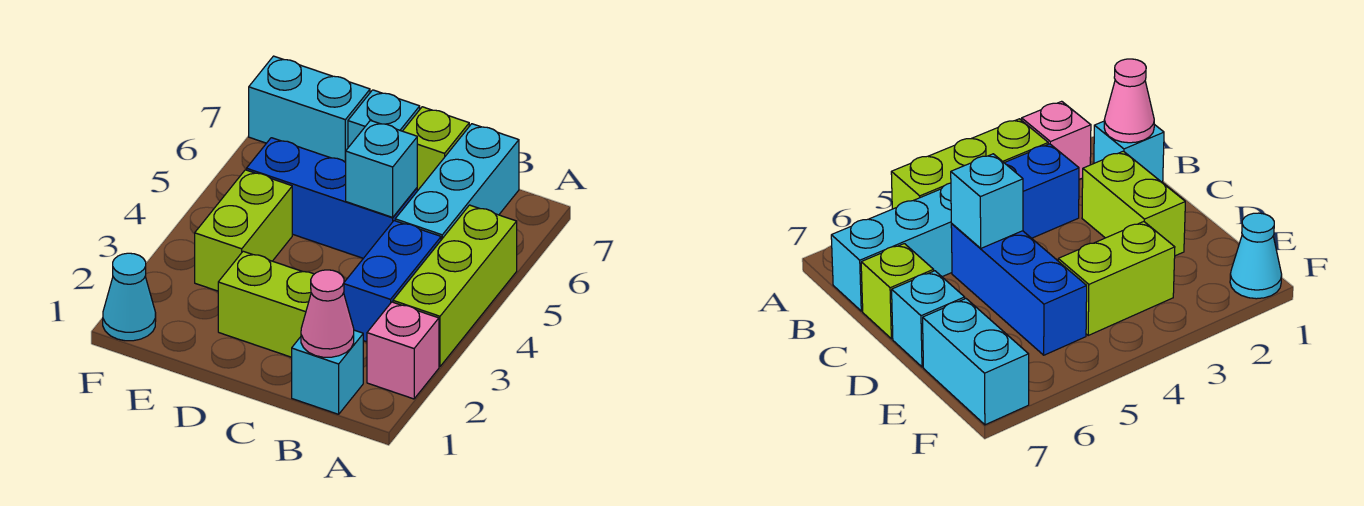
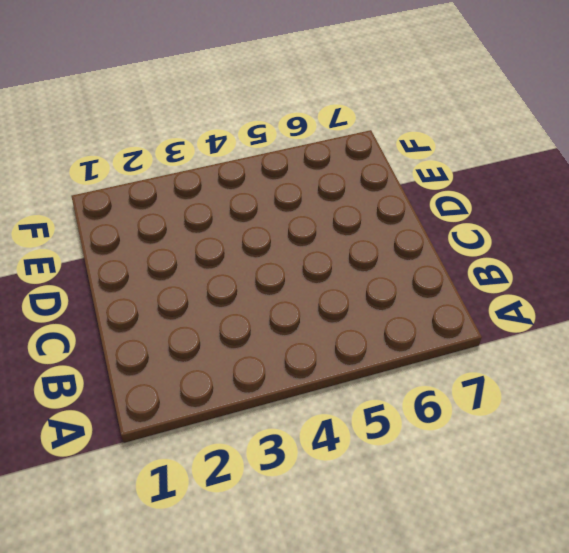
none -> pink 1x1 brick [367,302,439,399]
none -> lime 1x3 brick [393,205,517,367]
none -> cyan 1x1 brick [292,330,363,414]

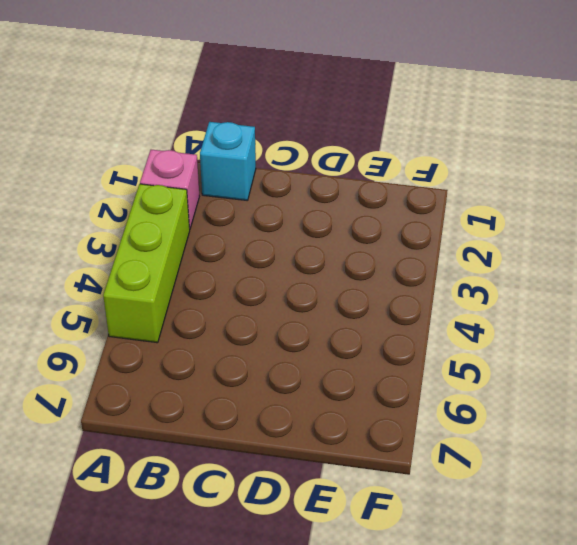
none -> blue 1x2 brick [344,221,441,342]
none -> cyan 1x3 brick [395,124,519,240]
none -> lime 1x2 brick [218,251,314,357]

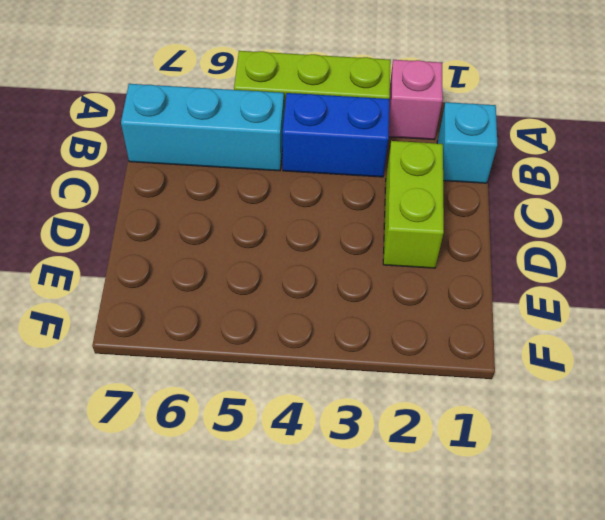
none -> blue 1x3 brick [246,138,417,258]
none -> lime 1x1 brick [403,107,469,191]
none -> cyan 1x1 brick [348,90,420,147]

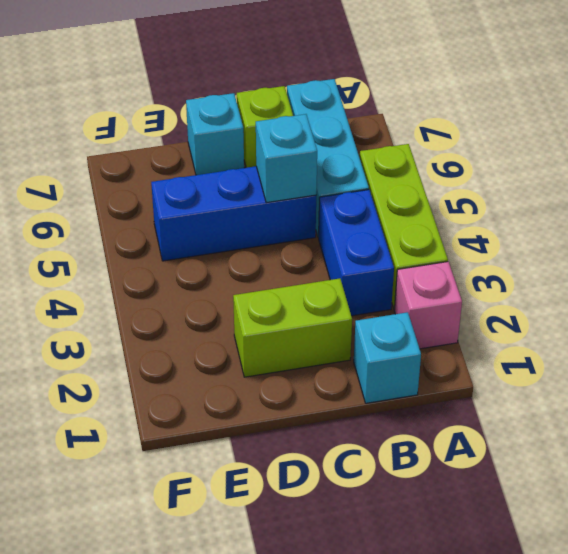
none -> lime 1x2 brick [195,170,292,291]
none -> cyan 1x2 brick [249,56,370,162]
none -> cyan 1x1 cone [103,253,156,341]

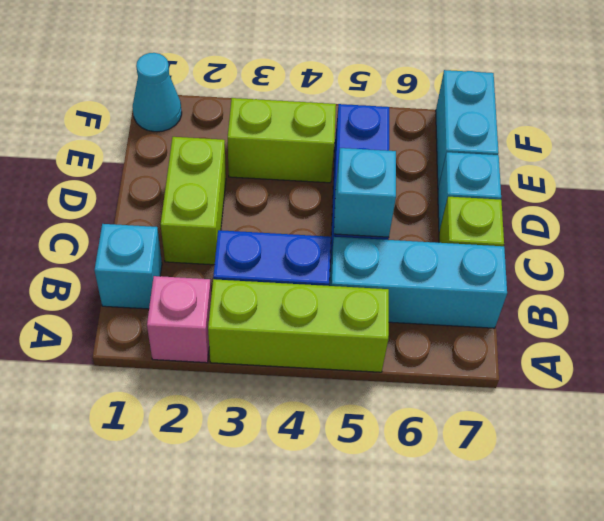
none -> pink 1x1 cone [301,270,354,357]

